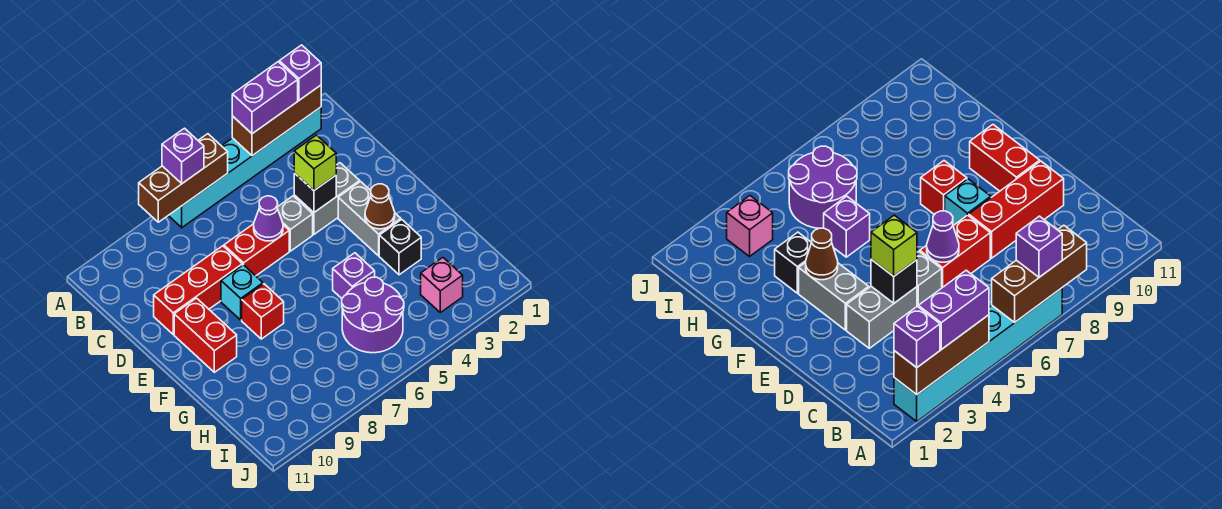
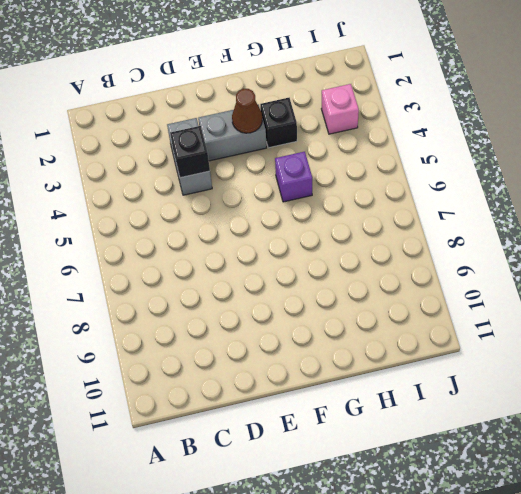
none -> cyan 1x6 brick [168,107,321,228]
none -> grey 1x1 brick [277,196,313,251]
none -> red 1x2 brick [224,224,289,276]

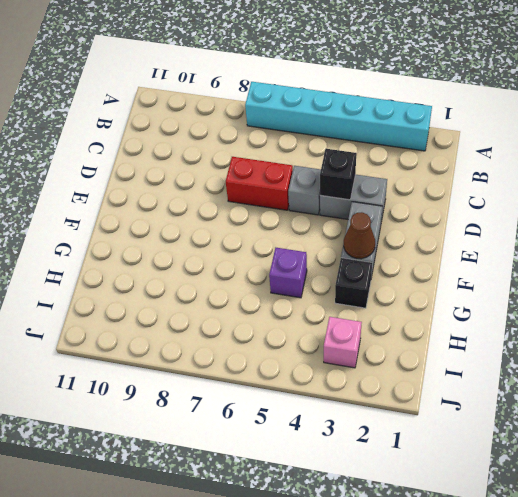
none -> red 1x3 brick [154,246,242,334]
none -> cyan 1x1 brick [221,265,263,320]
none -> red 1x2 brick [174,298,237,372]

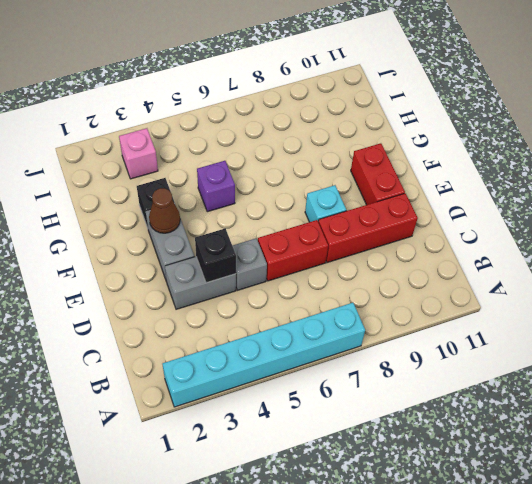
none -> red 1x1 brick [242,284,284,339]
none -> purple 2x2 round brick [342,277,404,353]
none -> brown 1x3 brick [232,85,321,156]

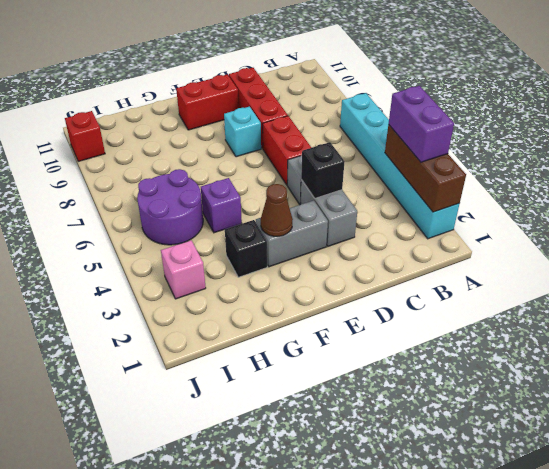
red 1x1 brick [65,111,105,161] -> red 1x1 brick moved to [242,284,284,339]
none -> brown 1x3 brick [139,134,228,222]
none -> purple 1x1 cone [254,196,283,241]
none -> purple 1x1 brick [279,45,321,100]

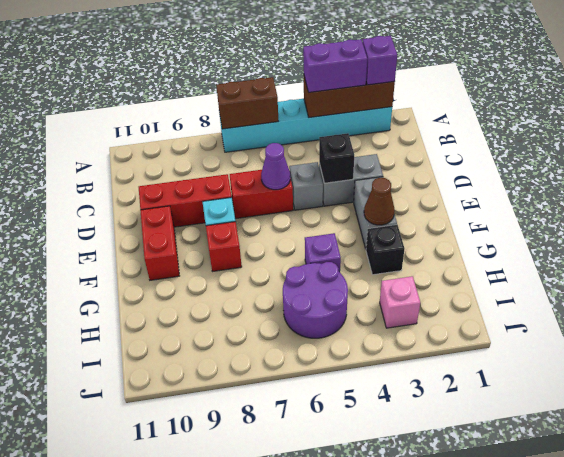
brown 1x2 brick [216,77,279,129] -> brown 1x3 brick [139,134,228,222]
none -> purple 1x1 brick [162,128,204,183]
none -> lime 1x1 brick [294,135,336,190]

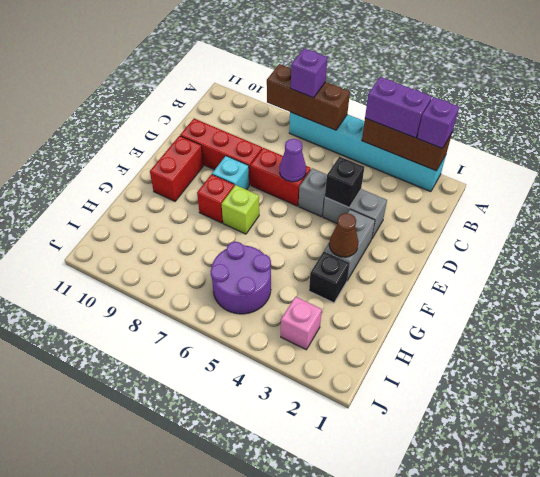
lime 1x1 brick [222,185,259,234] -> lime 1x1 brick moved to [294,135,336,190]
none -> purple 1x1 brick [333,253,375,298]

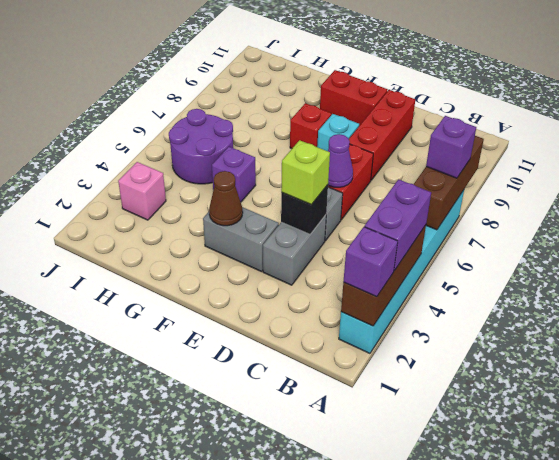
none -> black 1x1 brick [379,219,421,275]

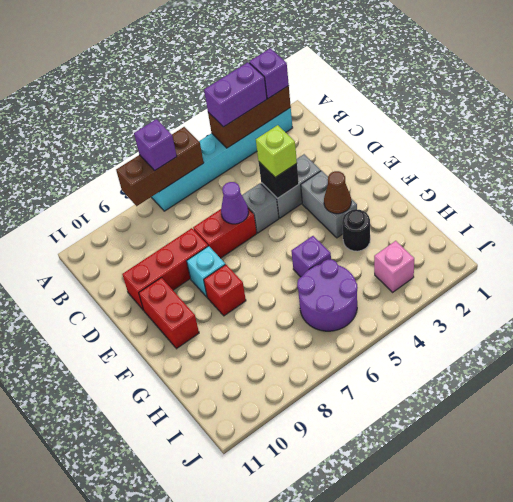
black 1x1 round brick [342,209,370,251] -> black 1x1 brick [379,219,421,275]

